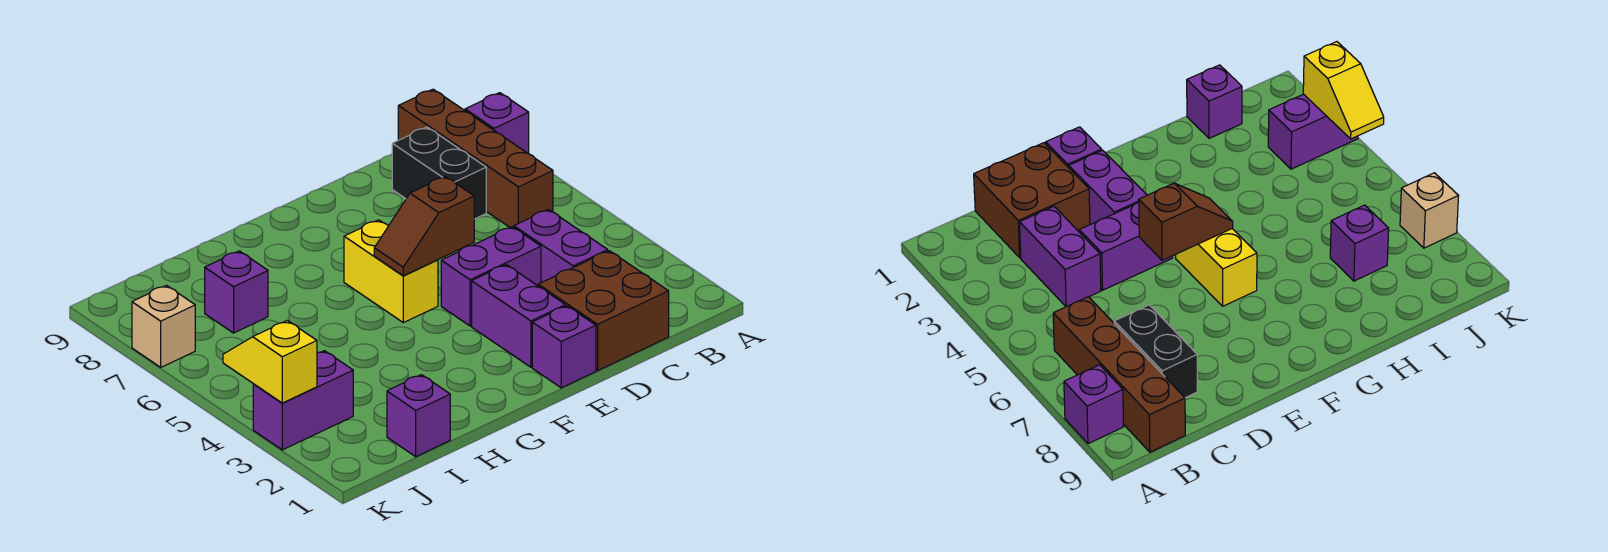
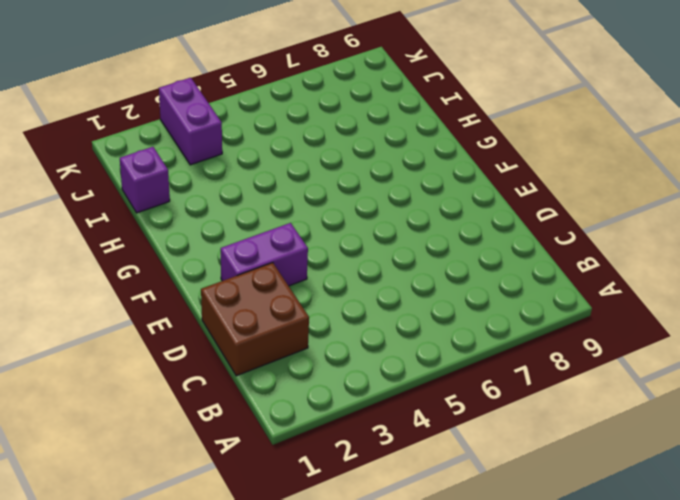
none -> purple 1x1 brick [465,93,529,154]
none -> brown 1x4 brick [398,89,553,227]
none -> purple 1x2 brick [514,210,608,283]

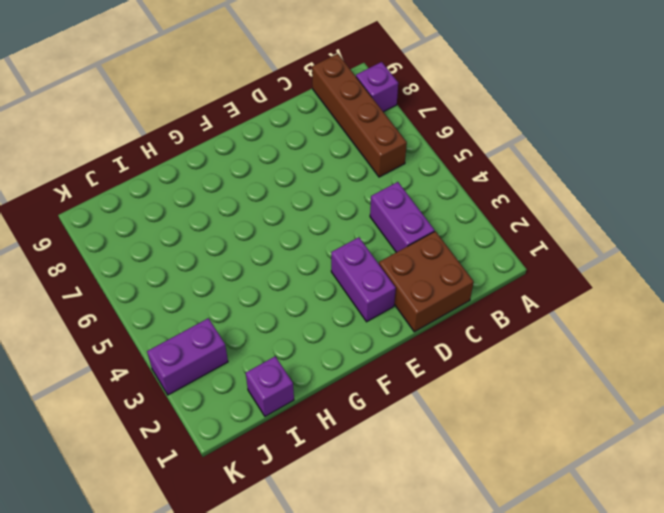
none -> black 1x2 brick [392,127,486,219]
none -> purple 1x2 brick [441,227,541,326]
none -> purple 1x1 brick [532,306,596,388]

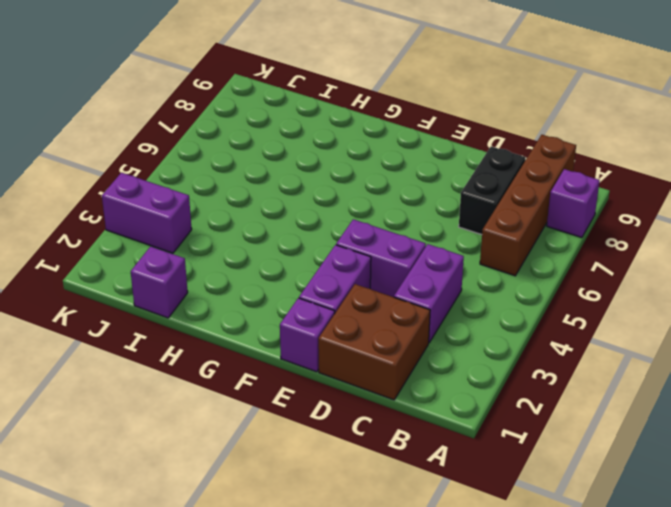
none -> yellow 1x2 brick [344,220,438,323]
none -> purple 1x1 brick [205,251,268,333]
none -> tan 1x1 brick [132,285,195,367]

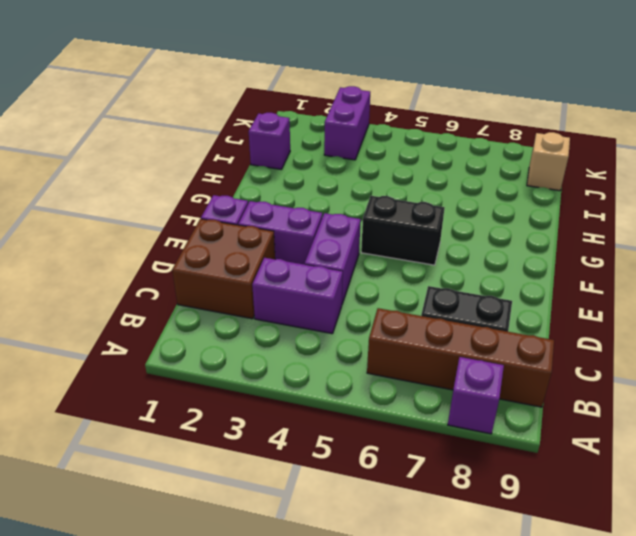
black 1x2 brick [361,196,445,265] -> yellow 1x2 brick [344,220,438,323]
tan 1x1 brick [527,132,570,191] -> tan 1x1 brick moved to [132,285,195,367]
none -> purple 1x1 brick [205,251,268,333]
none -> brown 1x2 slope [374,176,474,276]
none -> yellow 1x2 slope [223,321,317,403]

